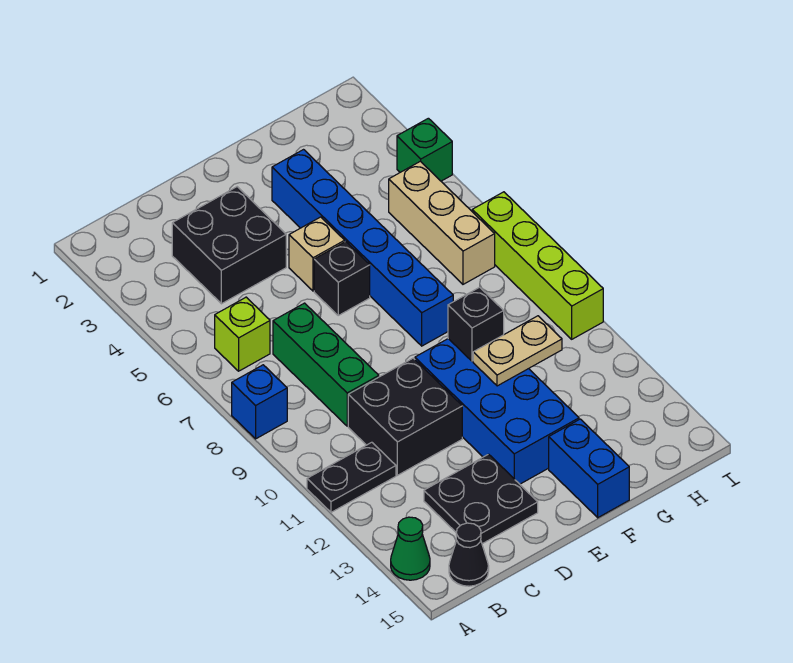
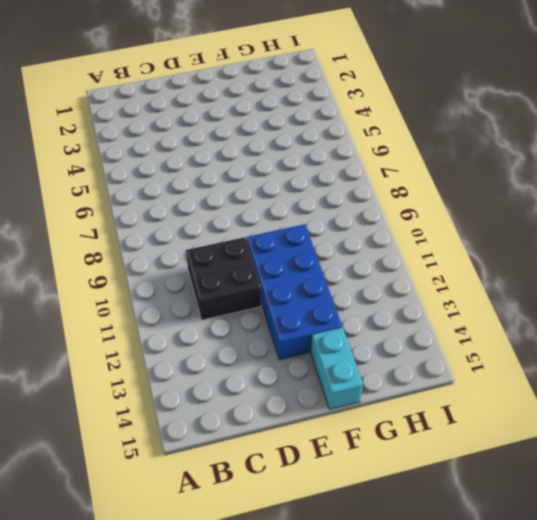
cyan 1x2 brick [311,327,363,409] -> blue 1x2 brick [549,419,629,518]
none -> blue 1x1 brick [232,365,287,439]
none -> black 1x2 plate [307,442,396,512]
none -> green 1x1 cone [391,517,430,580]

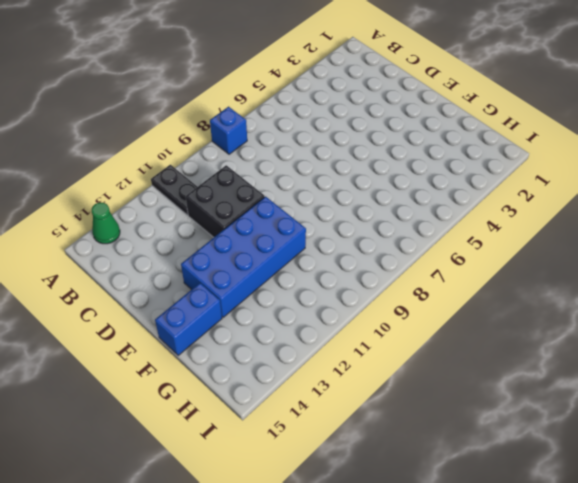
none -> lime 1x1 brick [215,297,270,371]
none -> black 1x1 cone [449,523,489,586]
none -> black 2x2 brick [172,187,286,304]

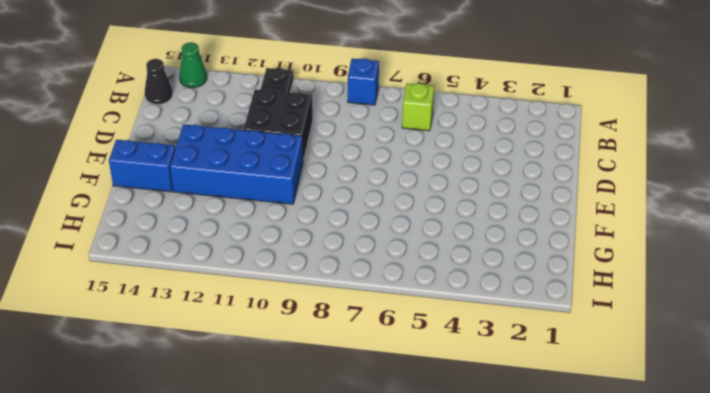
none -> black 2x2 brick [172,187,286,304]
none -> green 1x3 brick [273,303,379,426]
none -> black 2x2 plate [424,454,538,544]

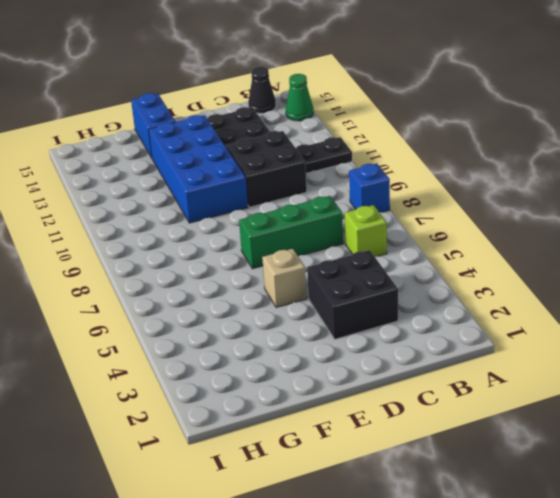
green 1x3 brick [239,196,343,269] -> green 1x3 brick turned to [273,303,379,426]
none -> black 1x1 brick [314,242,370,315]
none -> blue 1x6 brick [272,150,453,346]
none -> tan 1x3 brick [389,161,495,284]

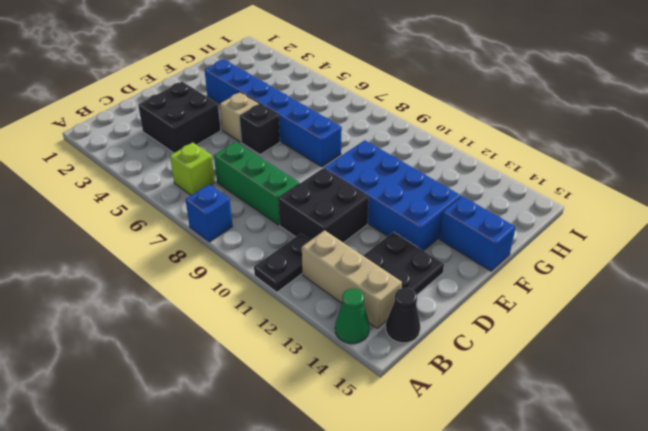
tan 1x3 brick [302,230,402,328] -> tan 1x3 brick moved to [389,161,495,284]
none -> green 1x1 brick [397,118,452,181]
none -> lime 1x4 brick [472,192,603,339]
none -> black 1x1 brick [448,287,504,361]

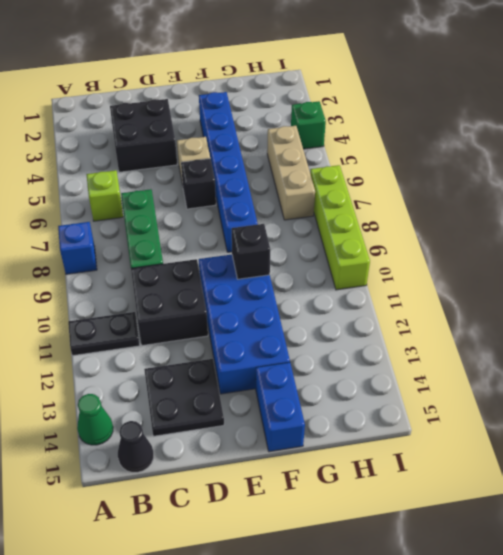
none -> tan 1x2 plate [473,316,562,386]

